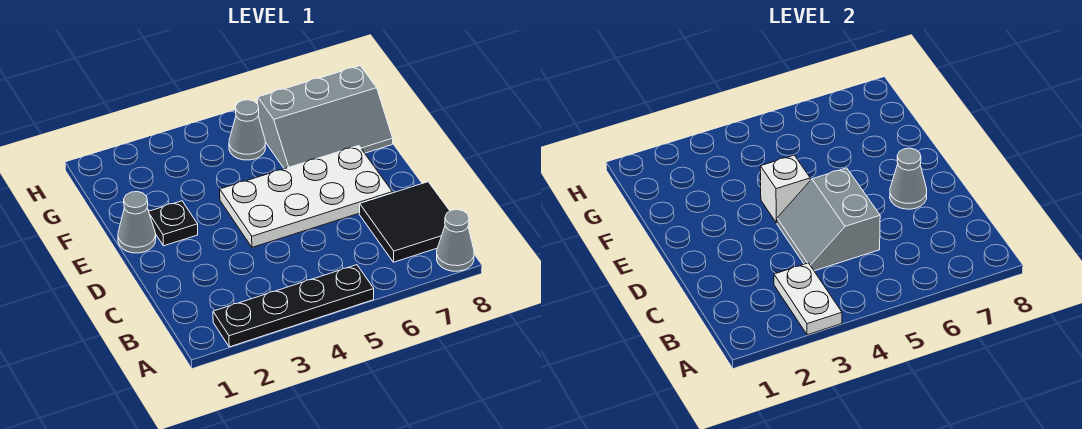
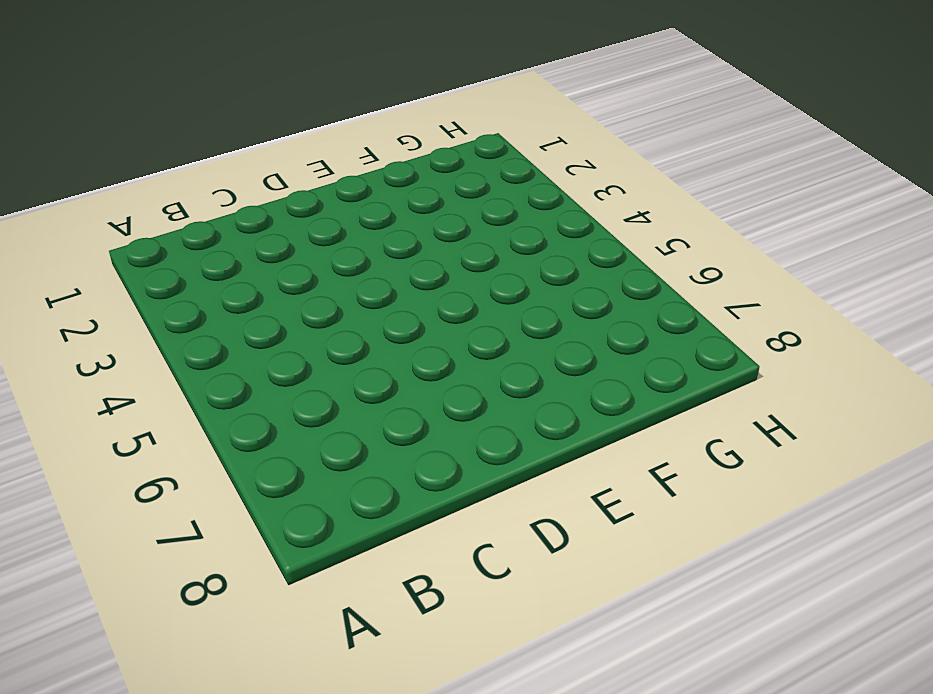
none -> black 1x4 plate [213,265,374,347]
none -> grey 1x1 cone [437,210,474,271]
none -> black 2x2 tile [359,182,450,262]

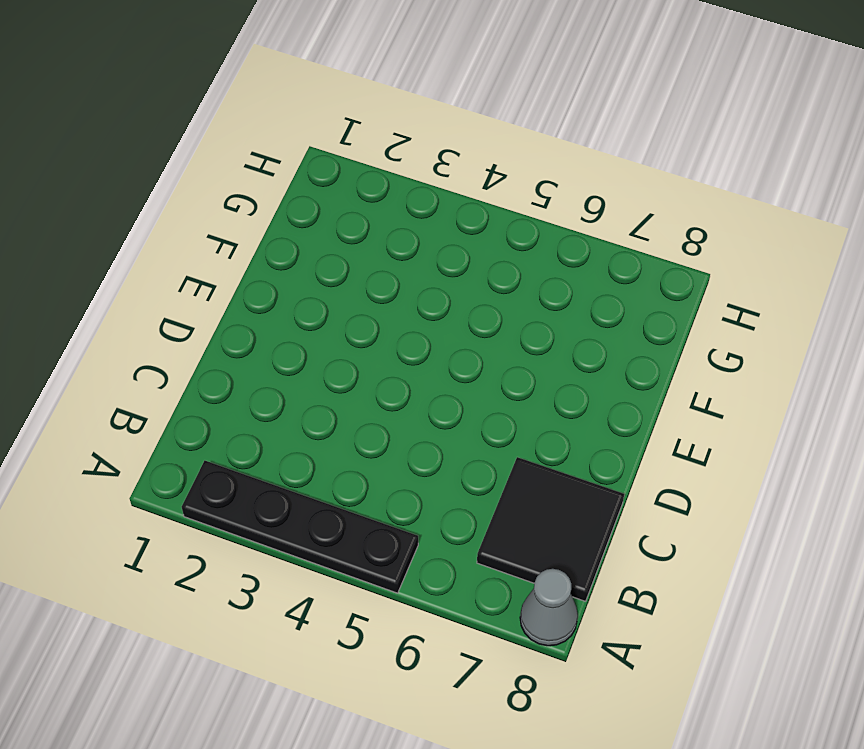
none -> white 2x4 plate [220,146,392,247]
none -> grey 1x1 cone [118,192,156,253]
none -> black 1x1 plate [149,201,198,246]

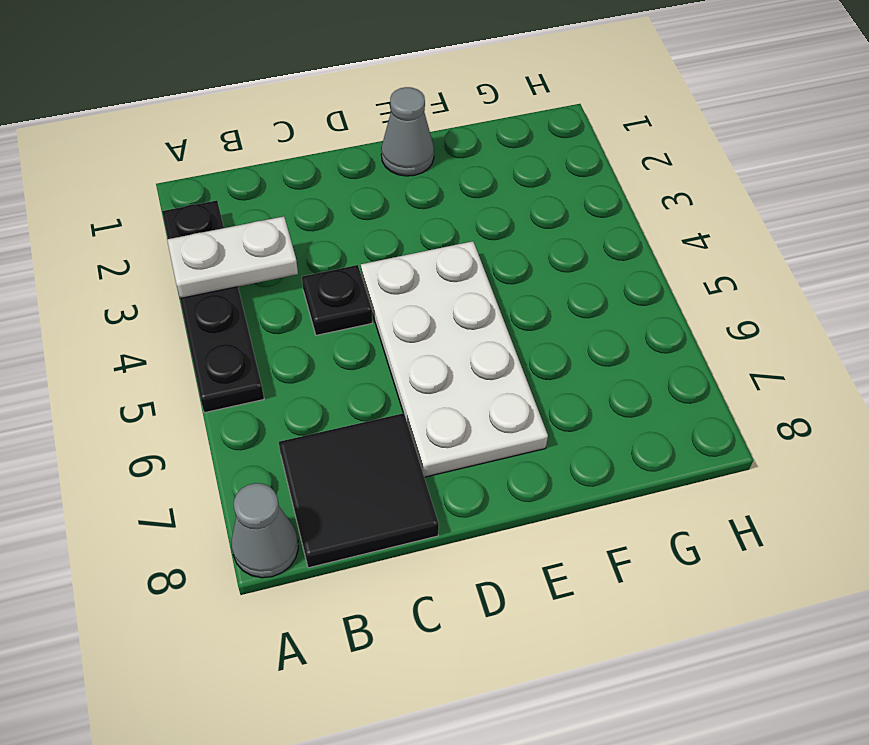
black 1x1 plate [302,265,372,335] -> black 1x1 plate moved to [149,201,198,246]
none -> grey 2x3 slope [258,66,393,169]
none -> grey 1x1 cone [229,100,265,160]
none -> grey 2x2 slope [777,168,880,271]

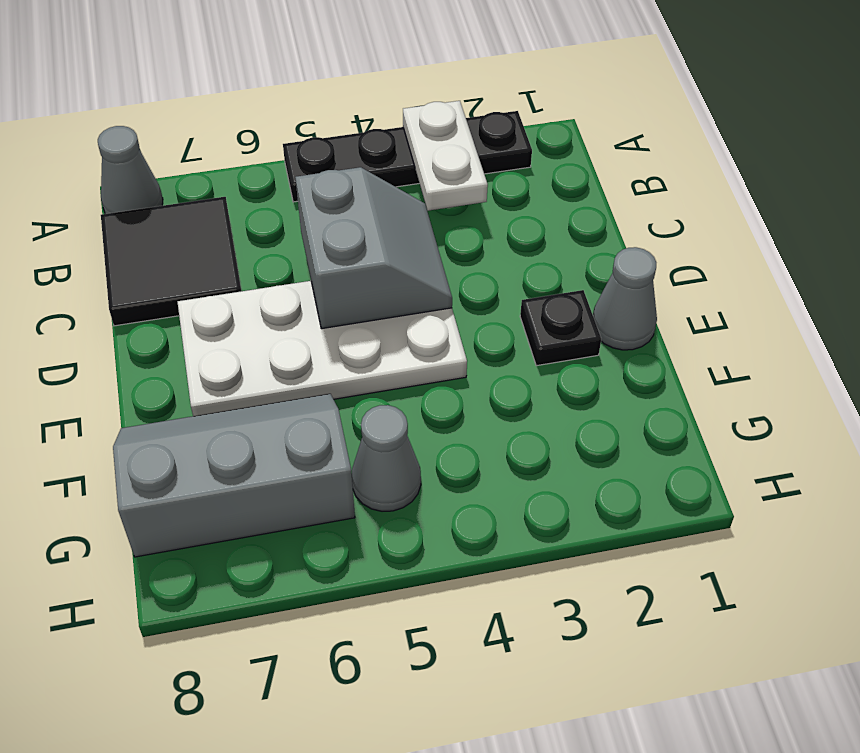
none -> grey 1x1 cone [890,148,927,209]
none -> white 1x1 brick [760,155,810,223]

